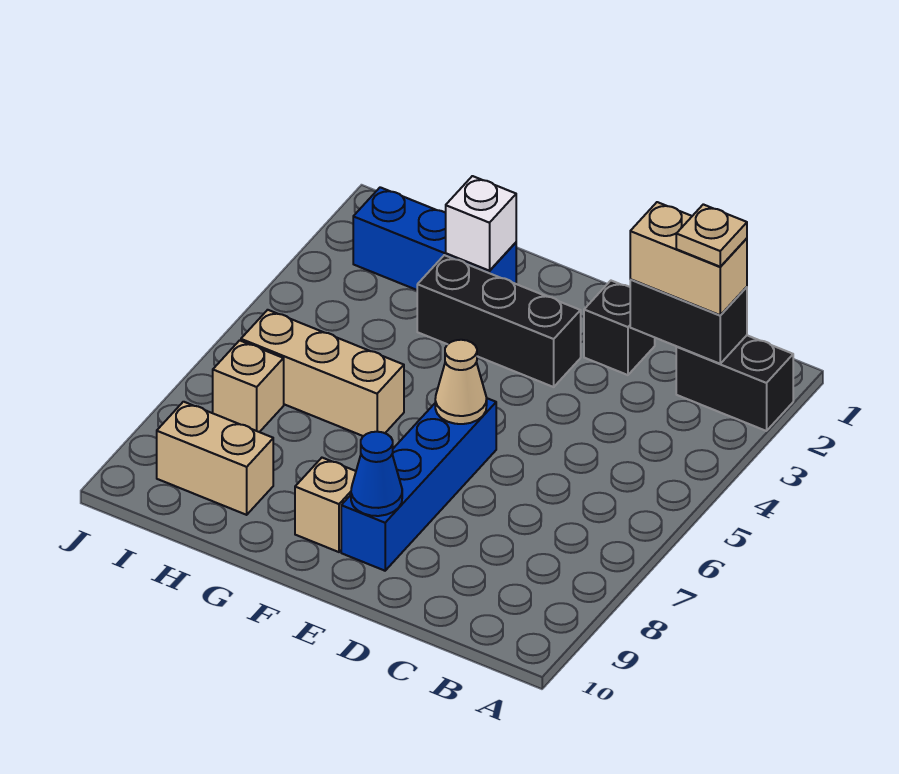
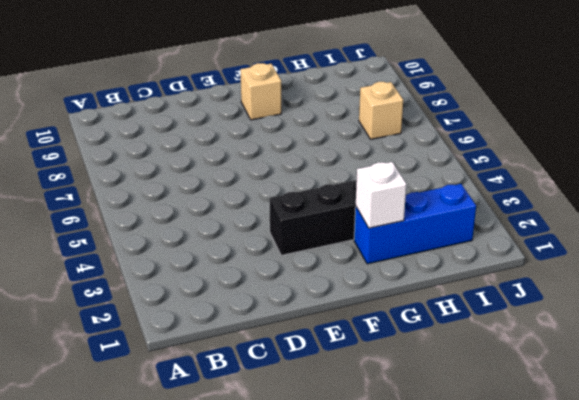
none -> black 1x2 brick [676,335,793,431]
none -> black 1x1 brick [584,281,655,375]
none -> blue 1x4 brick [341,398,496,571]

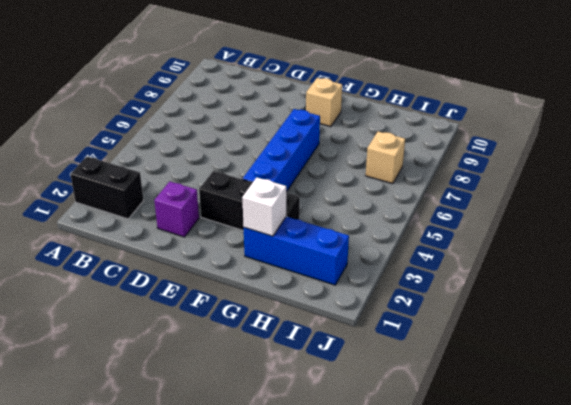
purple 1x1 brick [154,181,199,237] -> black 1x1 brick [584,281,655,375]
blue 1x4 brick [243,109,320,192] -> blue 1x4 brick moved to [341,398,496,571]
none -> tan 1x3 brick [241,310,404,436]
none -> tan 1x2 brick [157,402,273,515]
none -> black 1x2 brick [630,280,747,364]

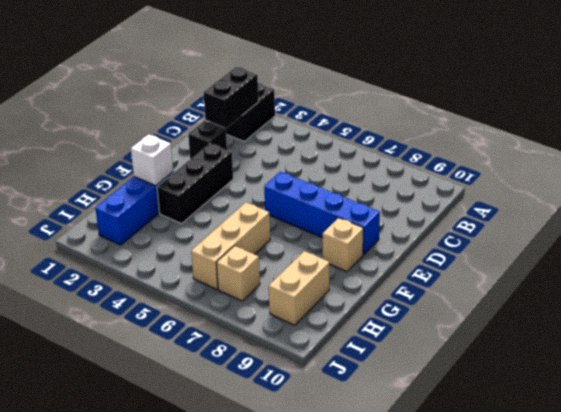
none -> tan 1x1 cone [435,340,487,424]
none -> blue 1x1 cone [351,432,402,516]
none -> tan 1x2 brick [630,202,747,315]

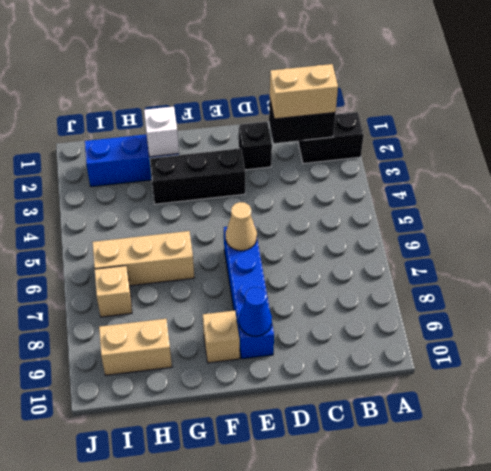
none -> tan 1x1 plate [676,204,747,267]

